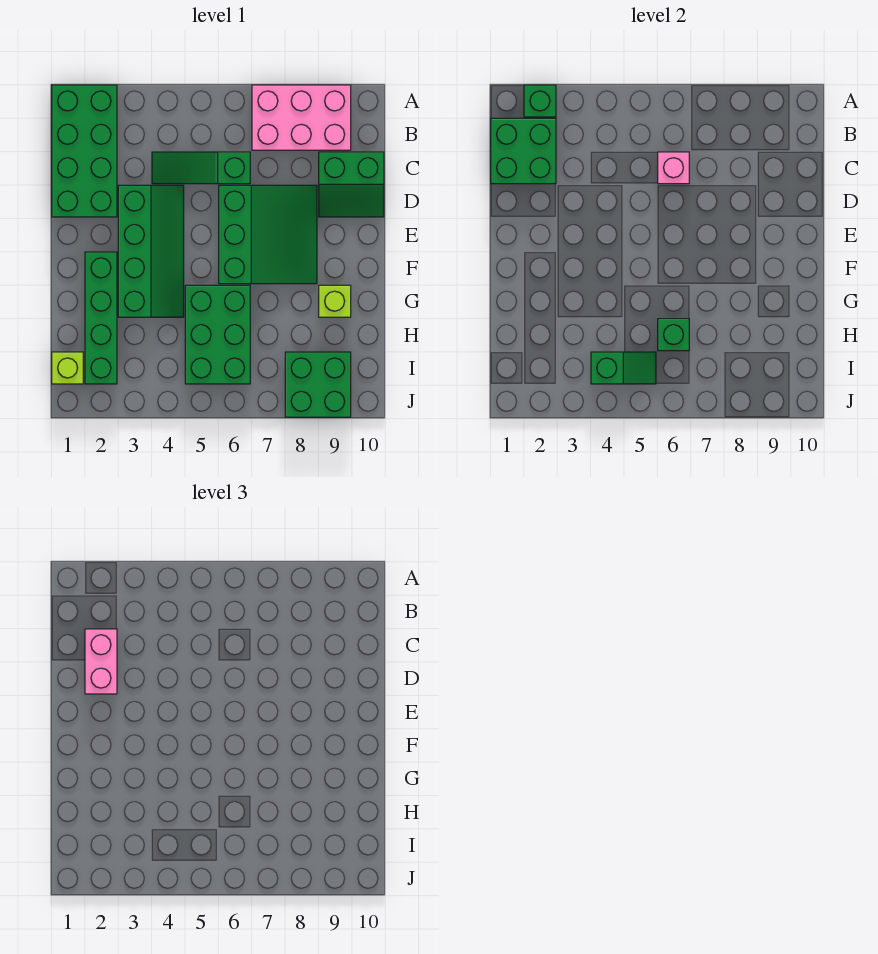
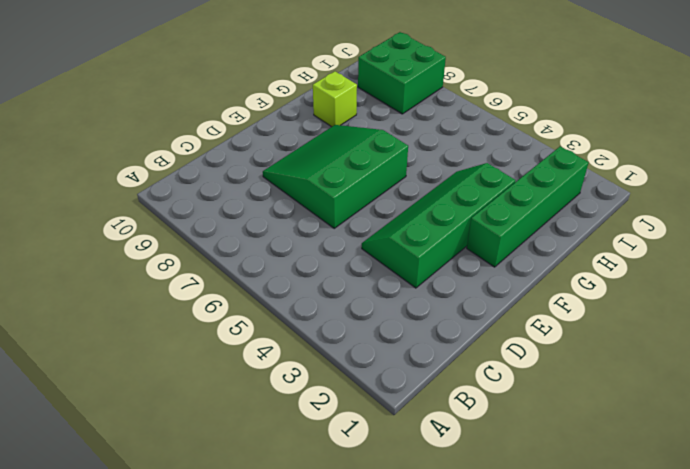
none -> green 2x4 brick [52,85,117,217]
none -> pink 2x3 brick [252,85,351,150]
none -> green 1x3 slope [152,152,250,184]

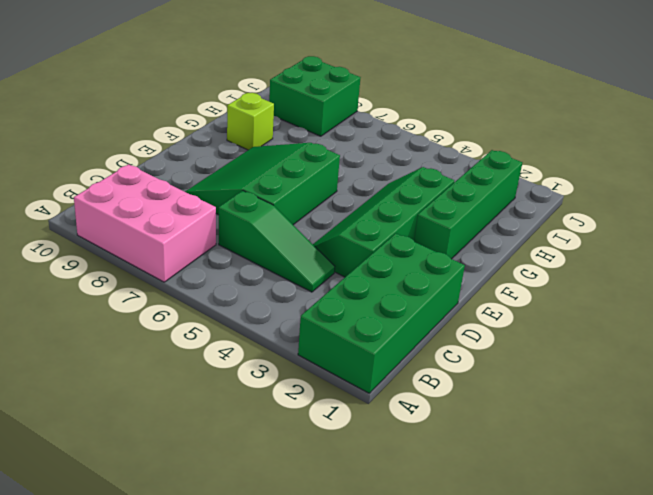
none -> green 2x2 slope [319,152,384,217]
none -> green 2x3 brick [185,285,250,384]
none -> lime 1x1 brick [52,352,83,384]

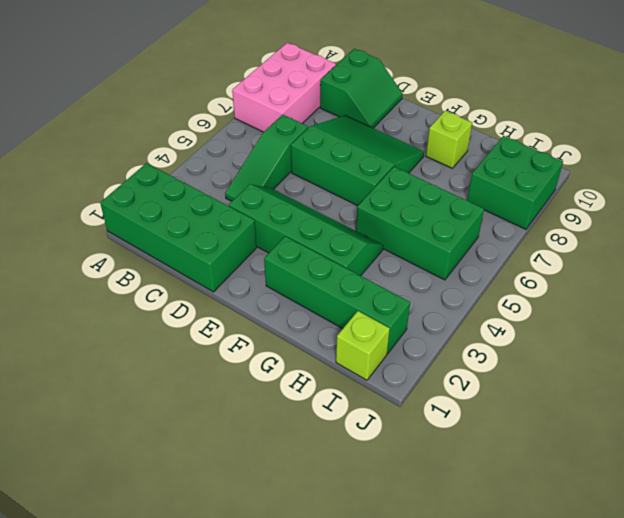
none -> green 1x1 brick [524,85,556,117]
none -> green 2x2 brick [491,118,556,184]
none -> pink 1x1 brick [658,152,689,184]

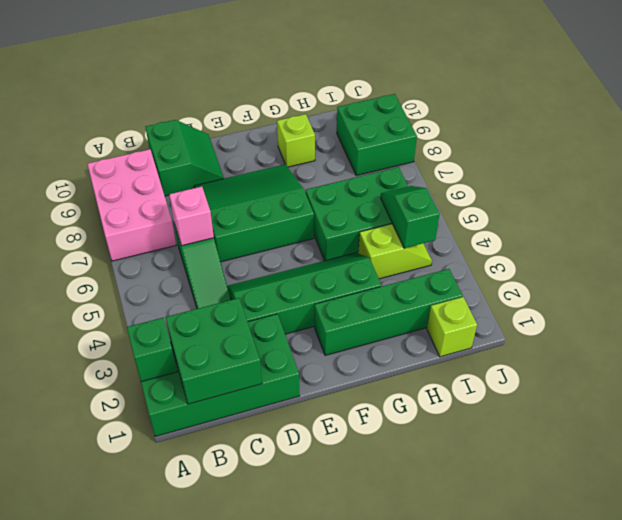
lime 1x2 slope [358,224,432,279] -> none
none -> green 1x1 brick [658,319,689,351]
none -> pink 1x2 brick [85,629,117,694]

